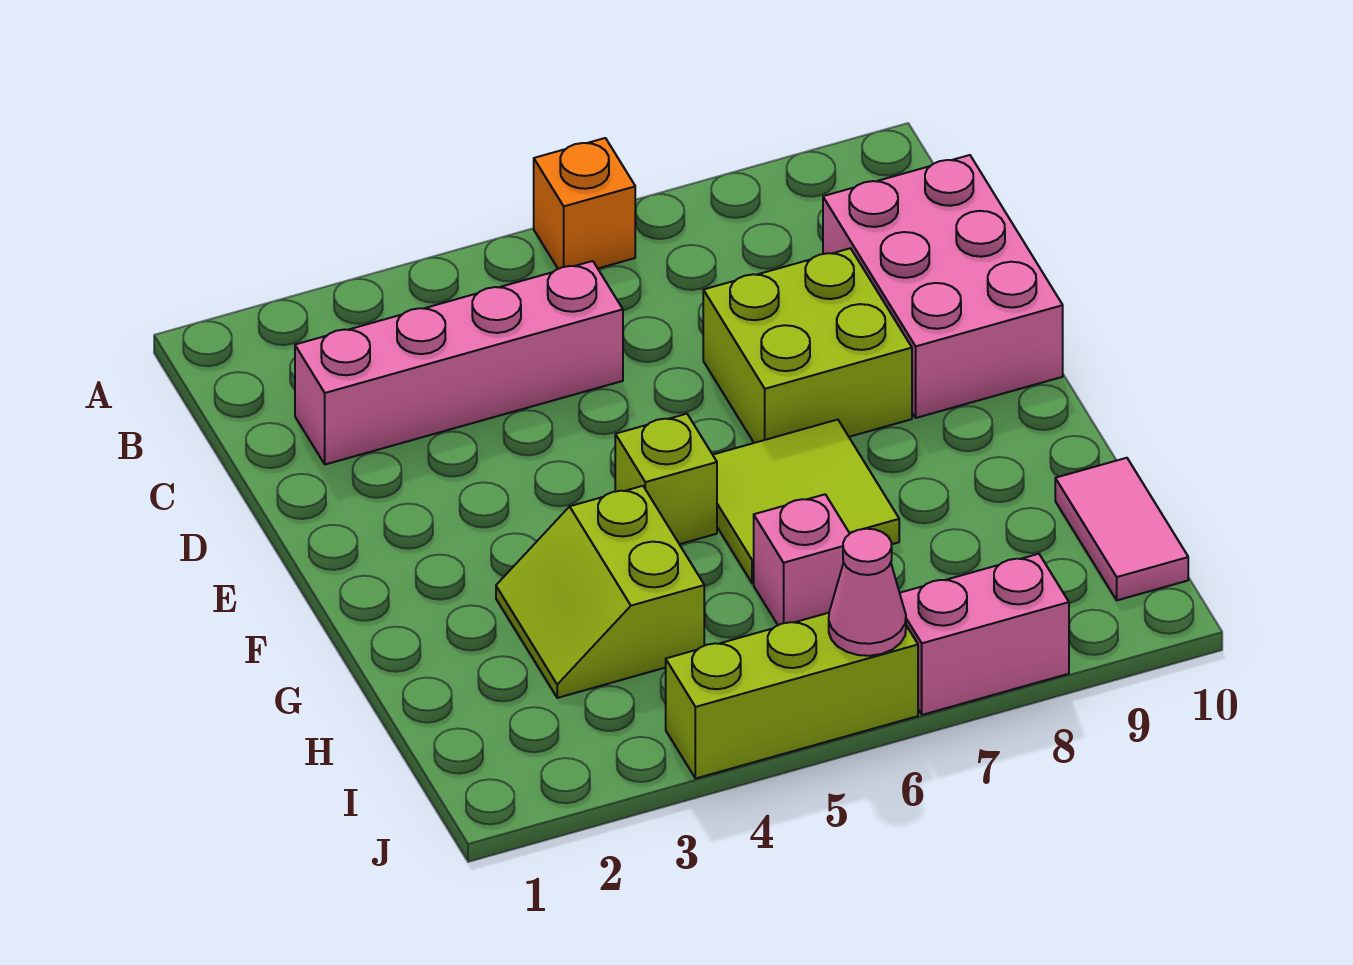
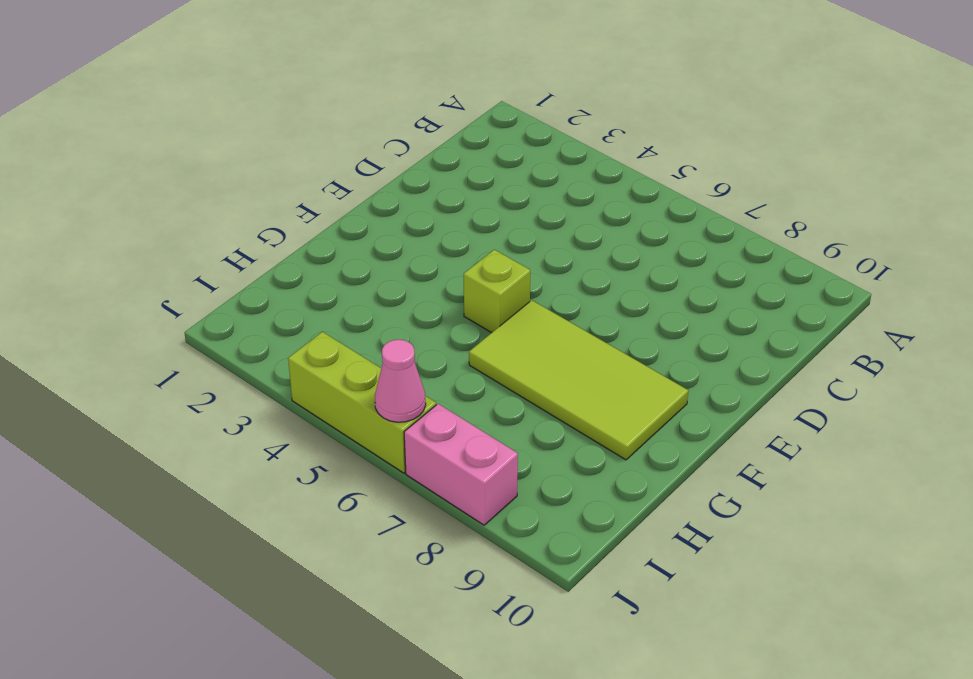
lime 2x4 tile [469,300,688,460] -> lime 2x2 tile [713,420,899,583]
none -> orange 1x1 brick [534,138,635,269]
none -> pink 1x4 brick [295,261,623,465]
none -> pink 2x3 brick [823,155,1063,418]

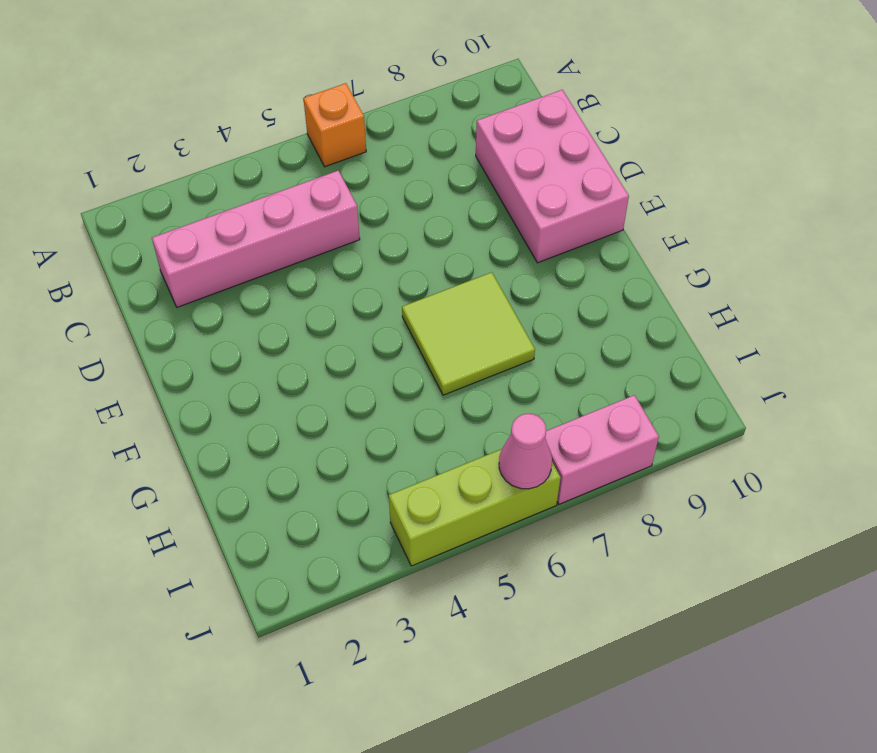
none -> lime 2x2 brick [703,248,912,443]
none -> lime 1x1 brick [615,414,717,544]
none -> lime 2x2 slope [496,486,704,698]

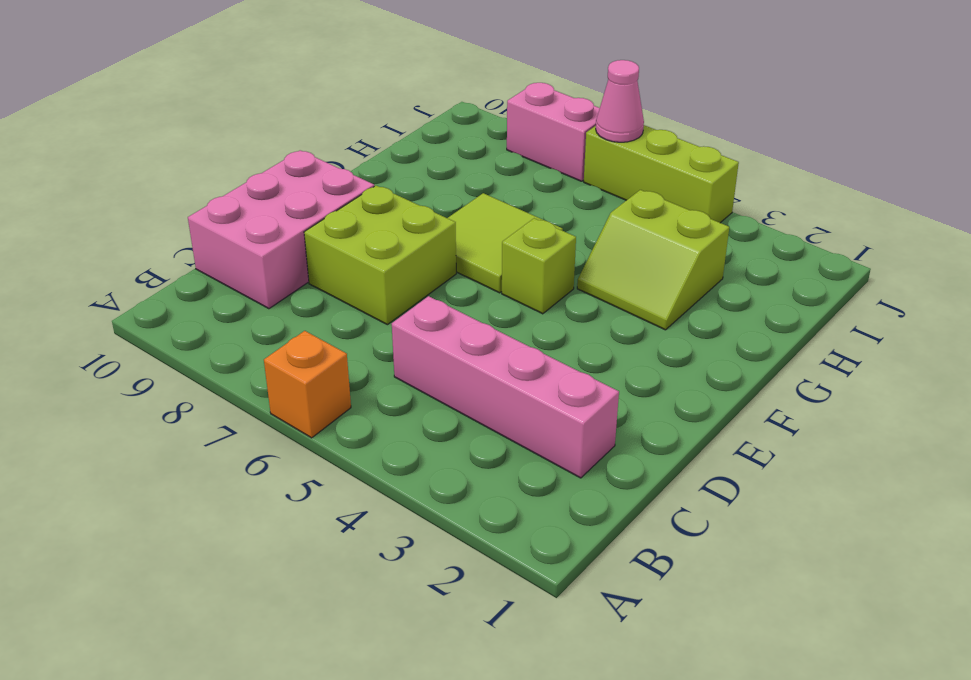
lime 2x2 slope [577,190,729,330] -> lime 2x2 slope turned to [496,486,704,698]
none -> pink 1x1 brick [754,494,850,625]
none -> pink 1x2 tile [1055,458,1188,600]

